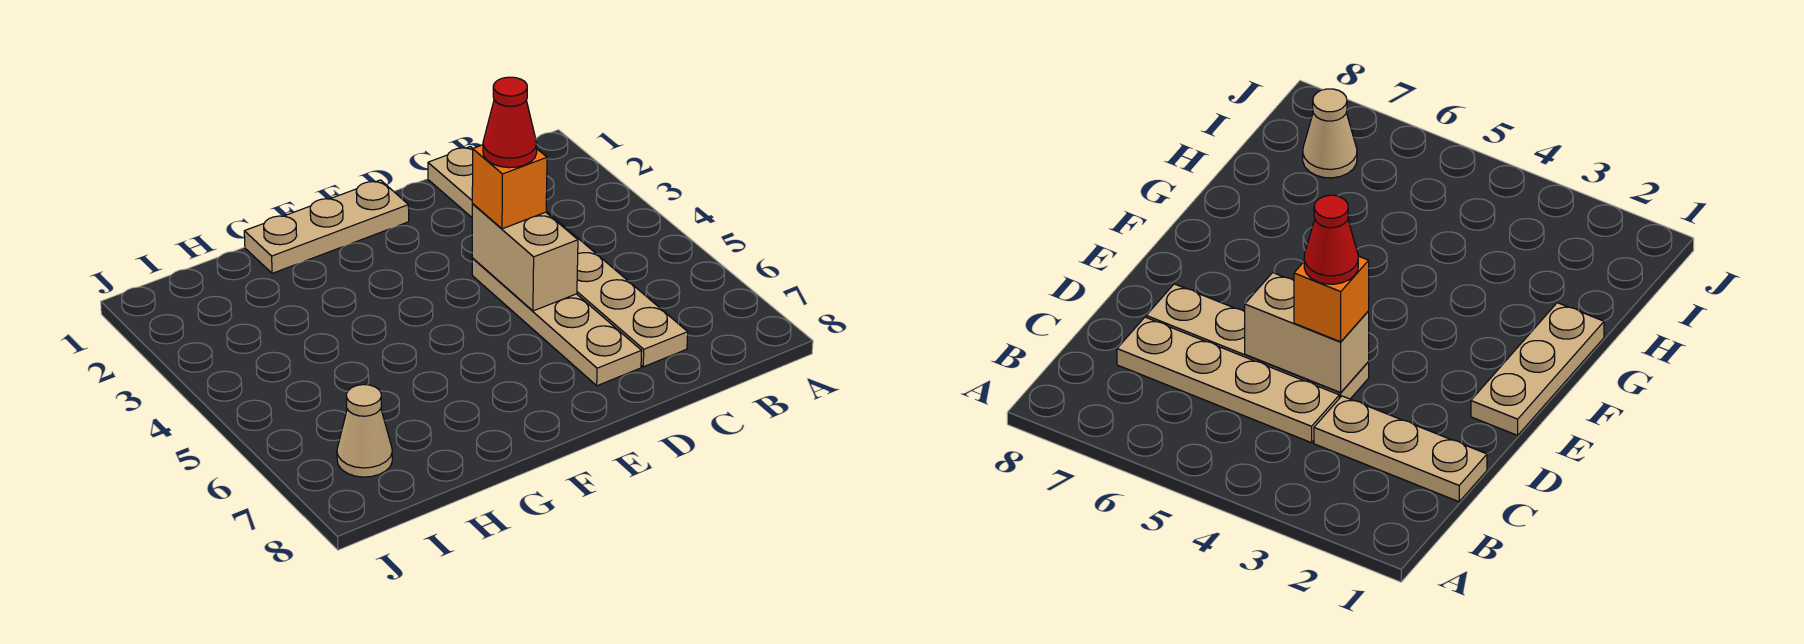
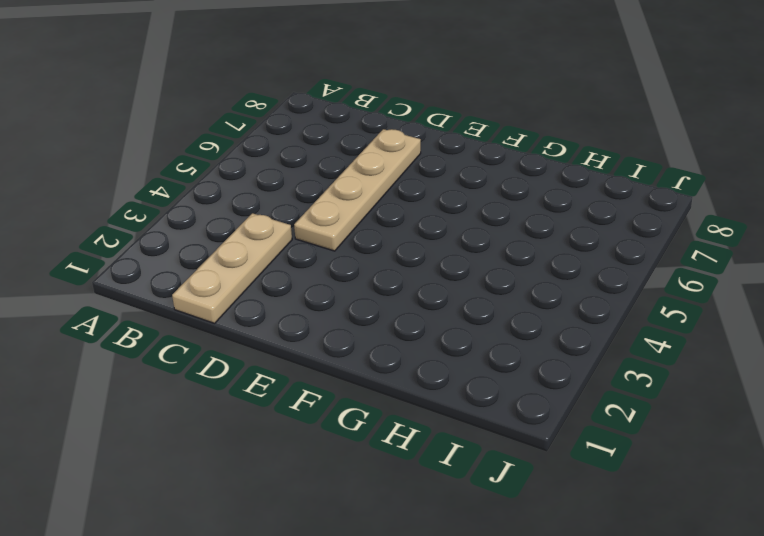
none -> tan 1x4 plate [560,224,688,367]
none -> tan 1x3 plate [244,180,409,273]

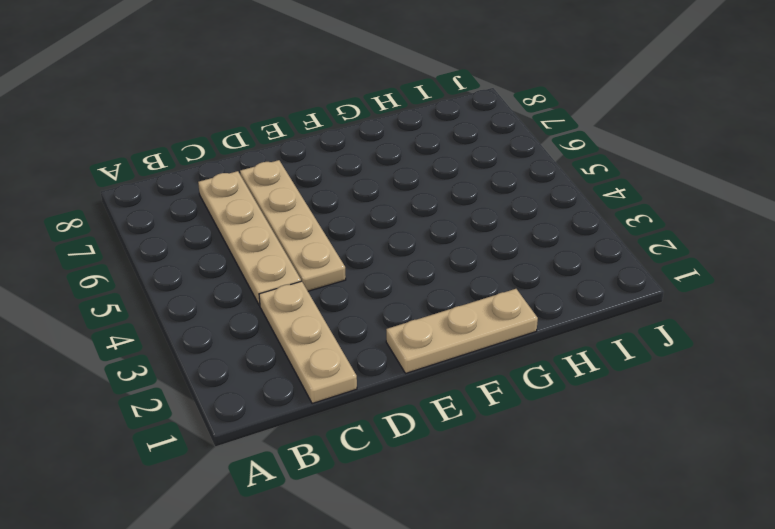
none -> tan 1x1 cone [337,385,392,477]
none -> tan 1x2 brick [472,204,578,311]

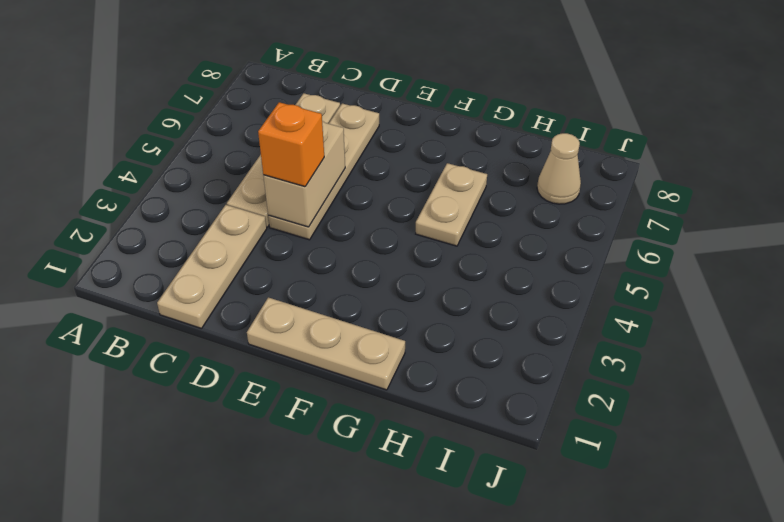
tan 1x2 plate [416,163,487,246] -> none
none -> red 1x1 cone [483,77,537,168]

